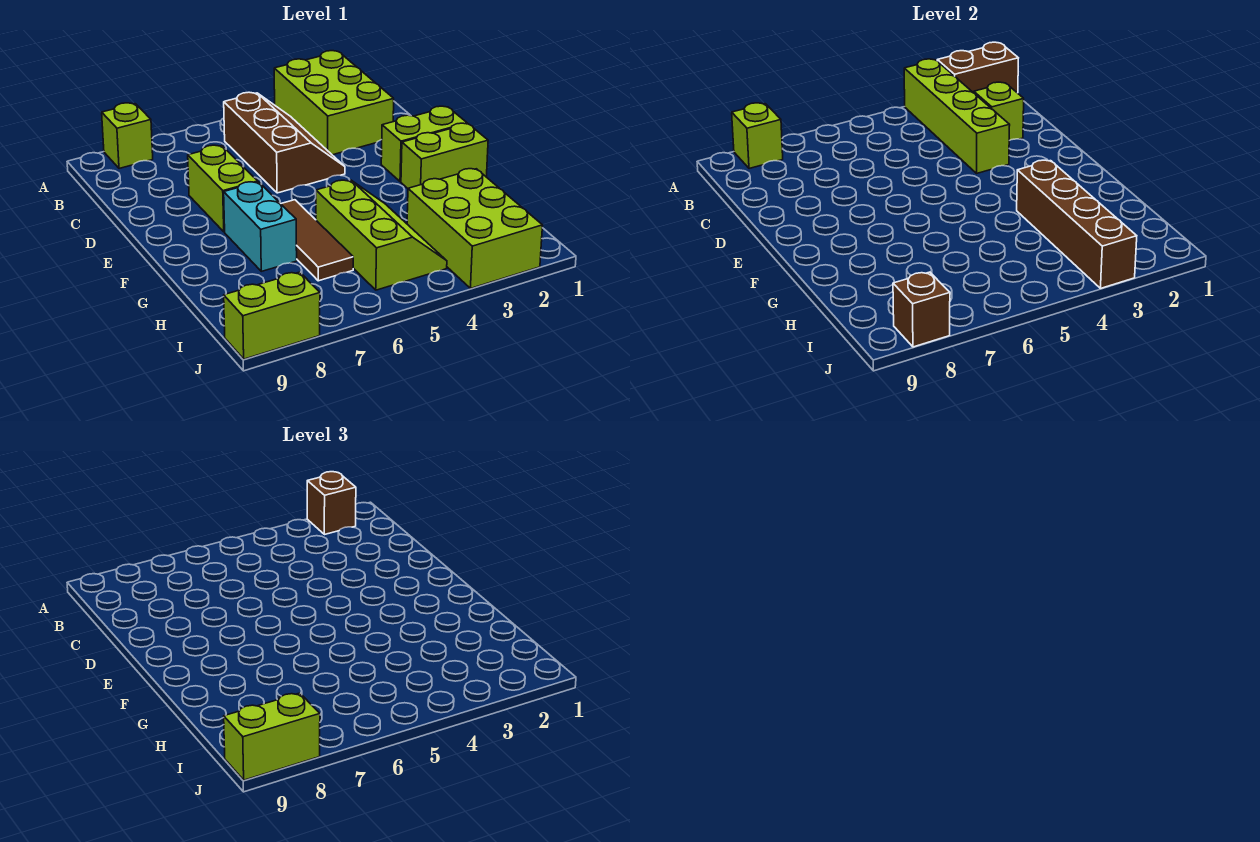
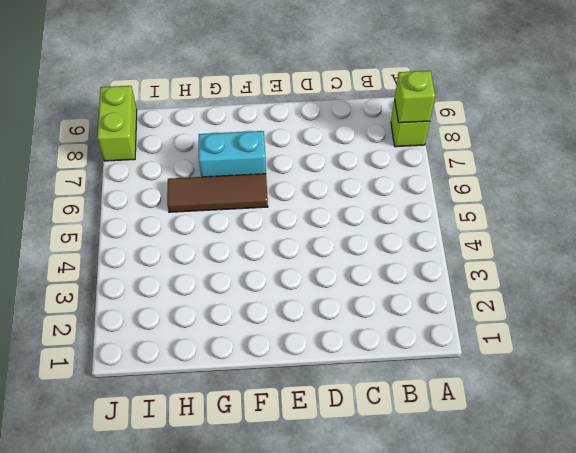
none -> lime 2x3 brick [274,51,394,155]
none -> brown 2x3 slope [224,92,345,193]
none -> lime 1x2 brick [188,145,258,232]

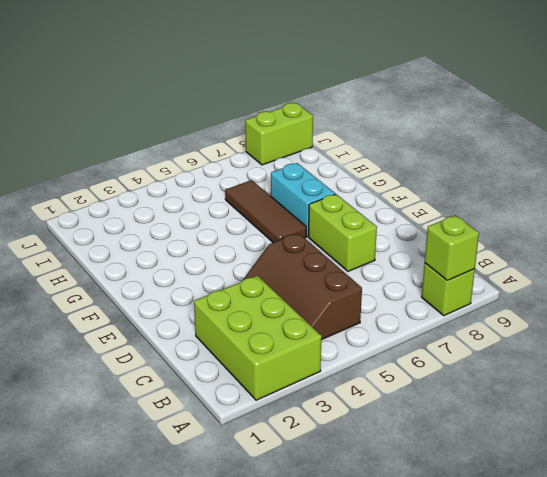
none -> lime 1x2 brick [381,106,467,182]
none -> lime 1x2 brick [401,123,488,188]
none -> lime 2x3 slope [316,180,447,290]

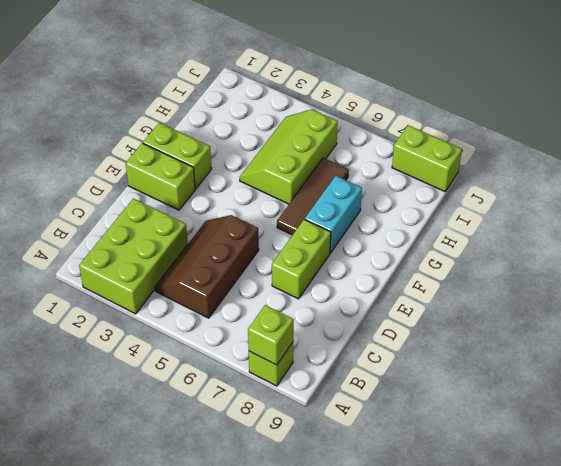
none -> lime 2x3 brick [407,169,543,288]
none -> brown 1x2 brick [937,42,1018,93]
none -> lime 1x4 brick [904,59,1010,174]

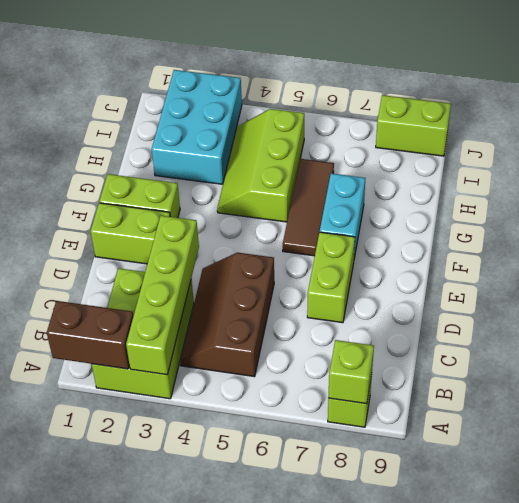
cyan 2x3 brick [152,70,242,184] -> lime 2x3 brick [407,169,543,288]
none -> lime 1x1 brick [974,82,1024,141]
none -> brown 1x4 brick [1017,160,1137,288]
none -> brown 1x1 brick [893,272,950,347]

